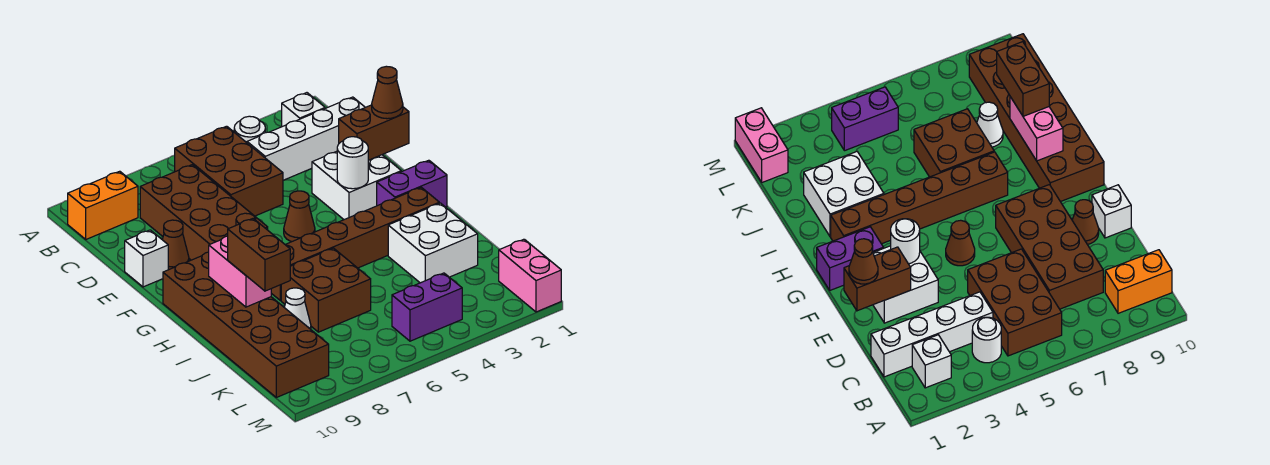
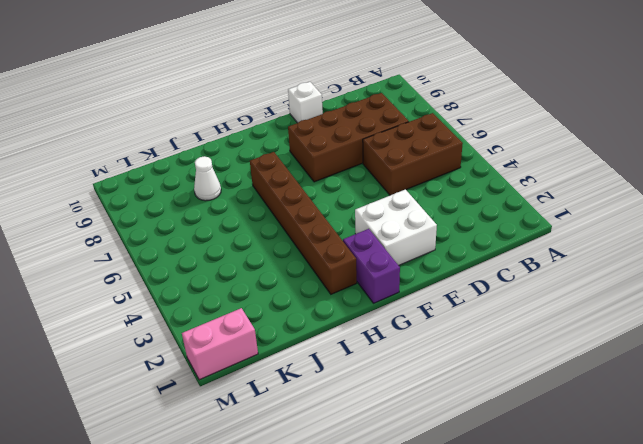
none -> white 1x1 brick [282,93,325,127]
none -> white 1x1 round brick [234,116,265,143]
none -> orange 1x2 brick [68,171,138,239]

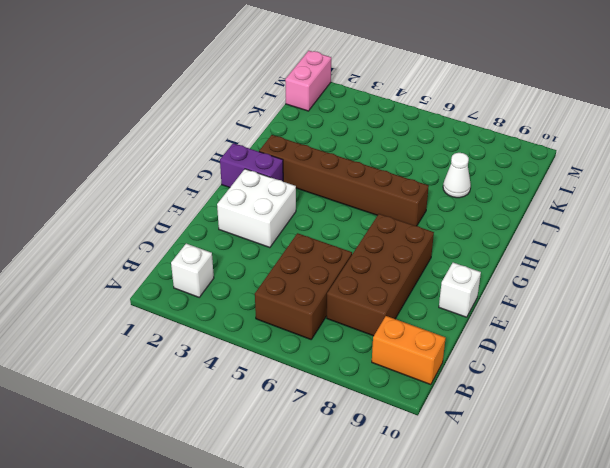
none -> white 1x1 round brick [234,116,265,143]
none -> white 1x4 brick [247,97,365,180]
none -> brown 1x1 cone [162,220,189,270]

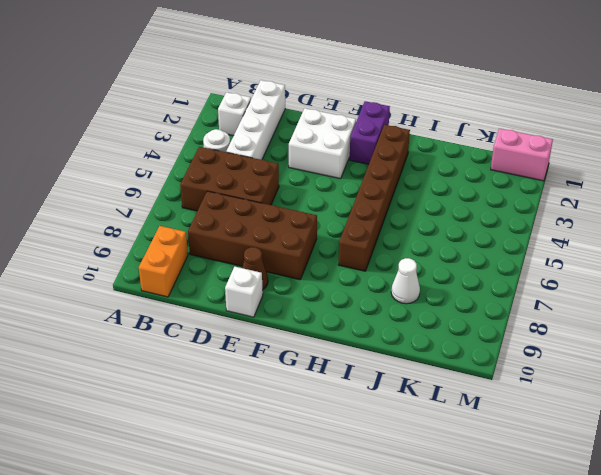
none -> brown 1x1 cone [284,191,315,242]
none -> brown 2x6 brick [163,252,329,397]
none -> white 2x2 brick [388,203,478,283]

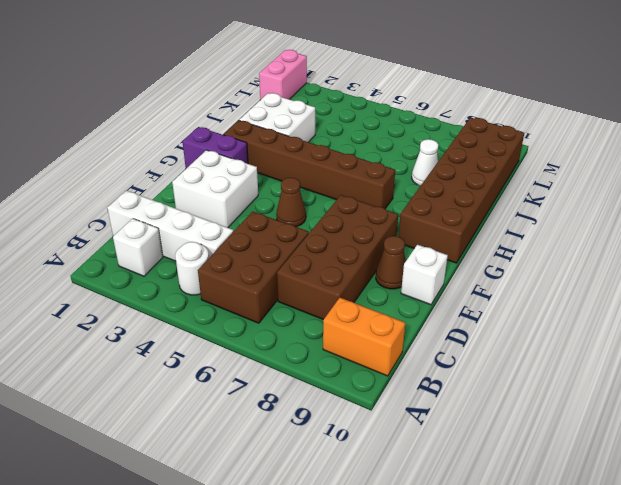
none -> brown 2x2 brick [281,248,371,332]
none -> purple 1x2 brick [392,273,462,341]
none -> brown 1x2 brick [339,105,409,160]

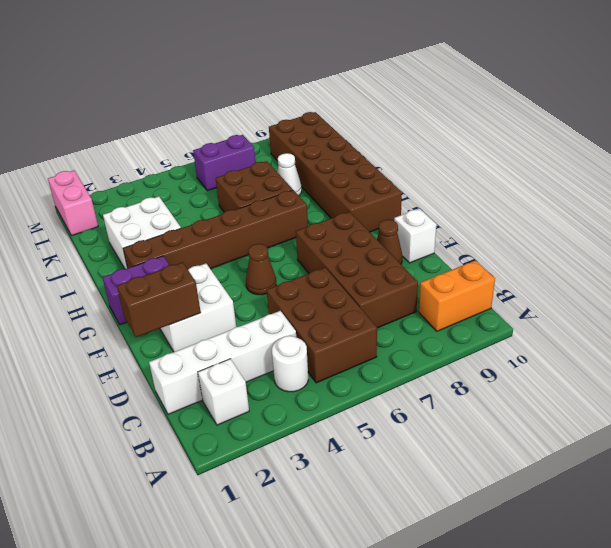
purple 1x2 brick [193,135,256,191] -> purple 1x2 brick moved to [392,273,462,341]
none -> white 1x1 round brick [337,137,368,189]
none -> pink 1x2 brick [209,236,271,307]
none -> brown 1x1 cone [372,66,403,119]

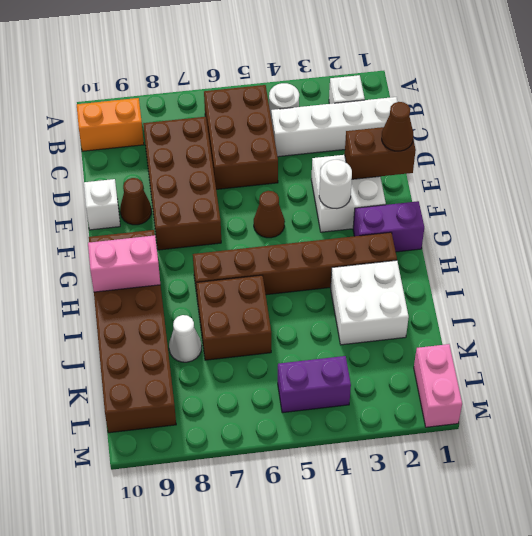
pink 1x2 brick [88,235,160,292] -> pink 1x2 brick turned to [209,236,271,307]
none -> brown 1x2 brick [228,218,290,291]

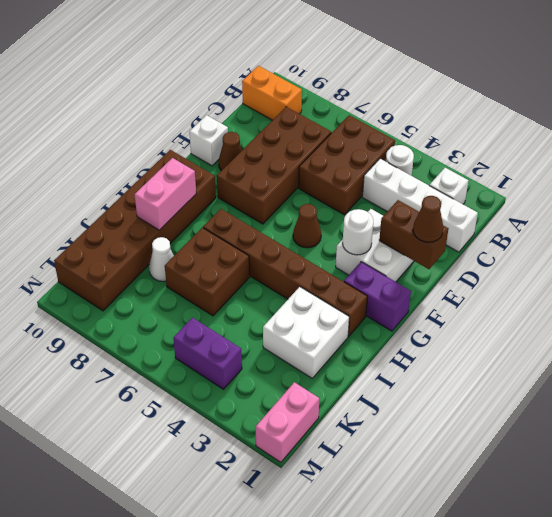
none -> brown 1x2 brick [228,218,290,291]

